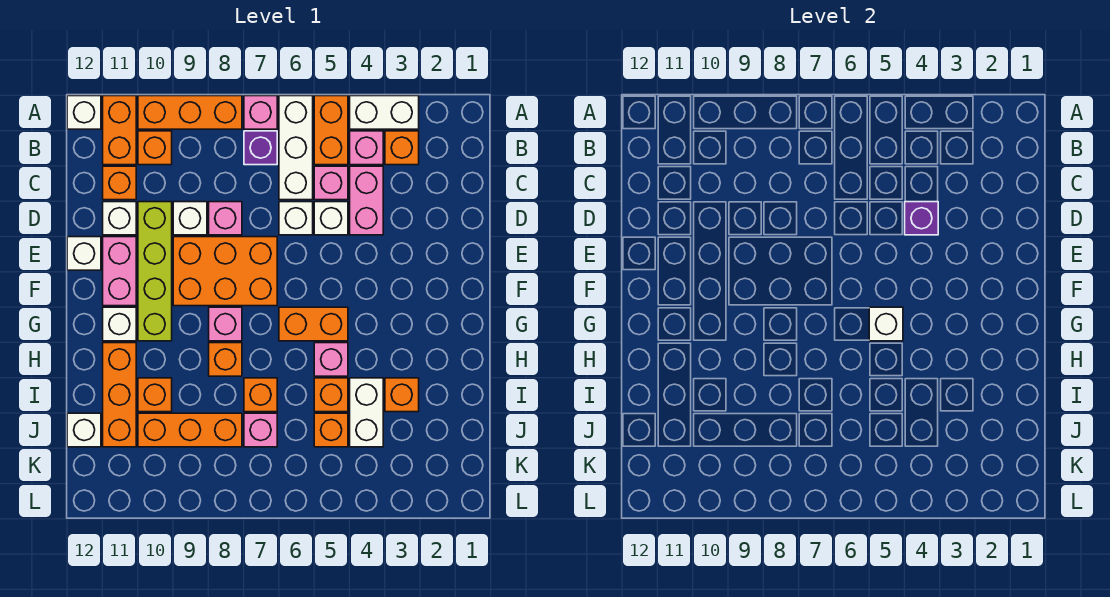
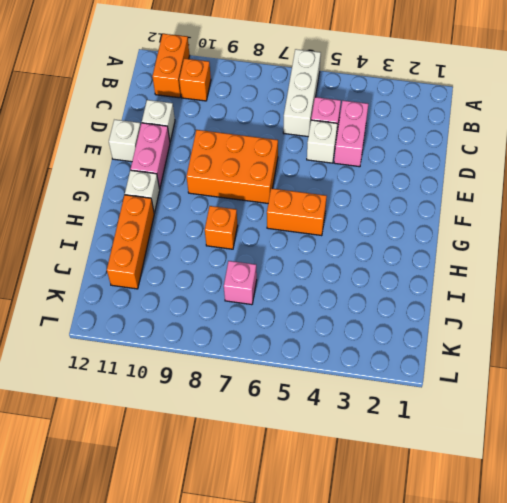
none -> white 1x2 brick [350,96,419,129]
none -> orange 1x2 brick [314,96,348,165]
none -> pink 1x1 brick [244,96,277,129]
none -> orange 1x3 brick [138,96,242,129]

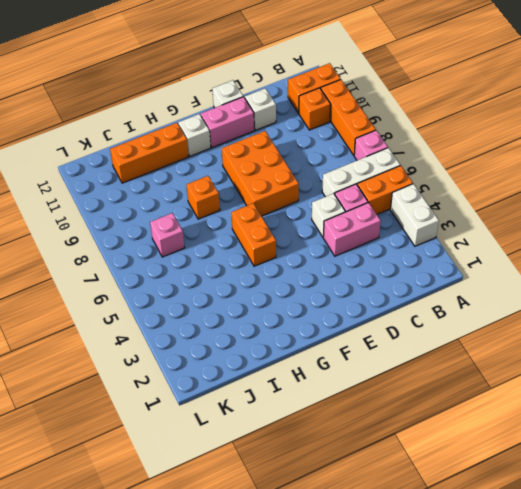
none -> white 1x1 brick [67,96,101,129]
none -> orange 1x1 brick [385,131,419,165]
none -> pink 1x1 brick [350,131,383,165]
none -> purple 1x1 brick [244,131,277,165]

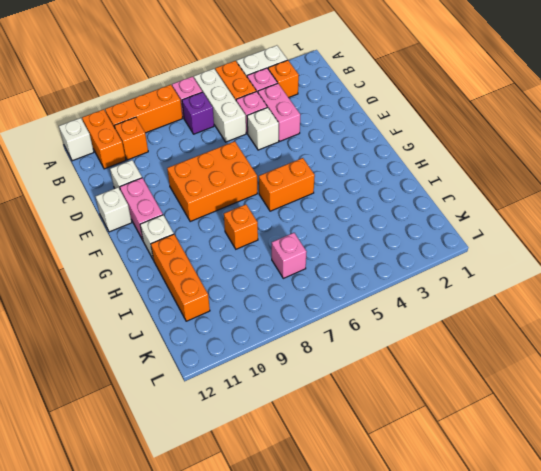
none -> orange 1x1 brick [103,166,136,200]
none -> white 1x1 brick [279,202,313,235]
none -> pink 1x1 brick [209,202,242,235]
none -> white 1x1 brick [173,202,207,235]

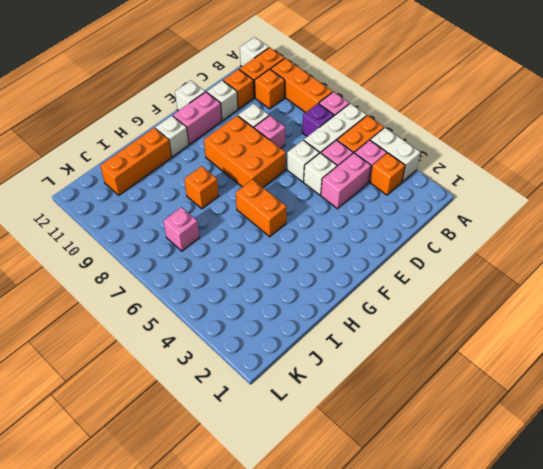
none -> lime 1x4 brick [138,202,172,341]
none -> pink 1x1 brick [209,307,242,341]
none -> pink 1x1 brick [314,343,348,376]
none -> orange 1x1 brick [385,378,419,412]

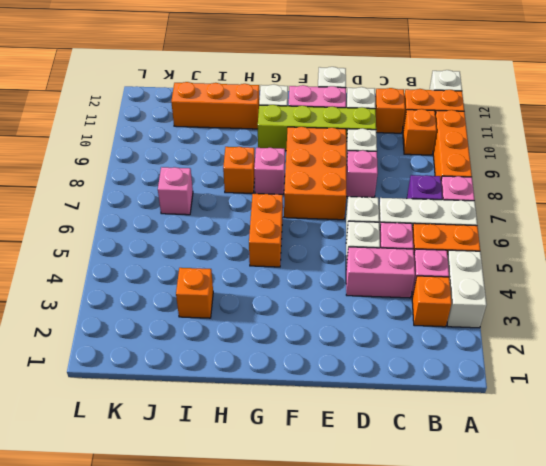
none -> pink 1x1 brick [314,343,348,376]
none -> white 1x2 brick [350,378,383,447]
none -> orange 1x1 brick [314,378,348,412]
none -> orange 1x1 brick [244,378,277,412]

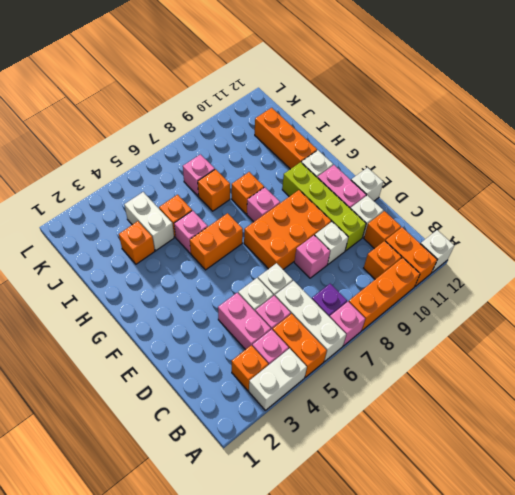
none -> orange 1x1 brick [138,378,172,412]
none -> orange 1x1 brick [314,413,348,447]
none -> orange 1x3 brick [138,413,242,447]
none -> white 1x1 brick [67,413,101,447]

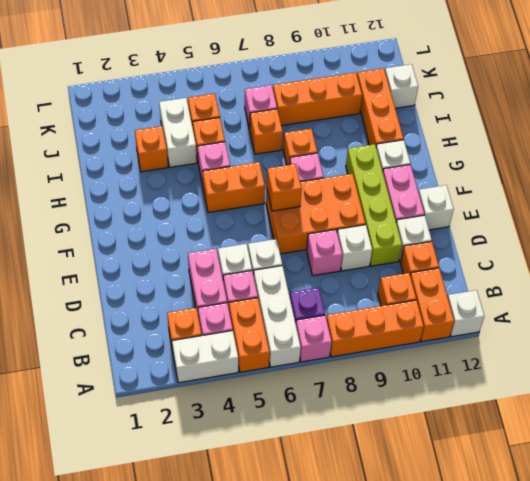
orange 1x1 brick [267,164,302,211] -> orange 1x1 brick moved to [138,378,172,412]
none -> purple 1x1 brick [905,202,938,235]
none -> white 1x1 brick [869,307,903,341]

